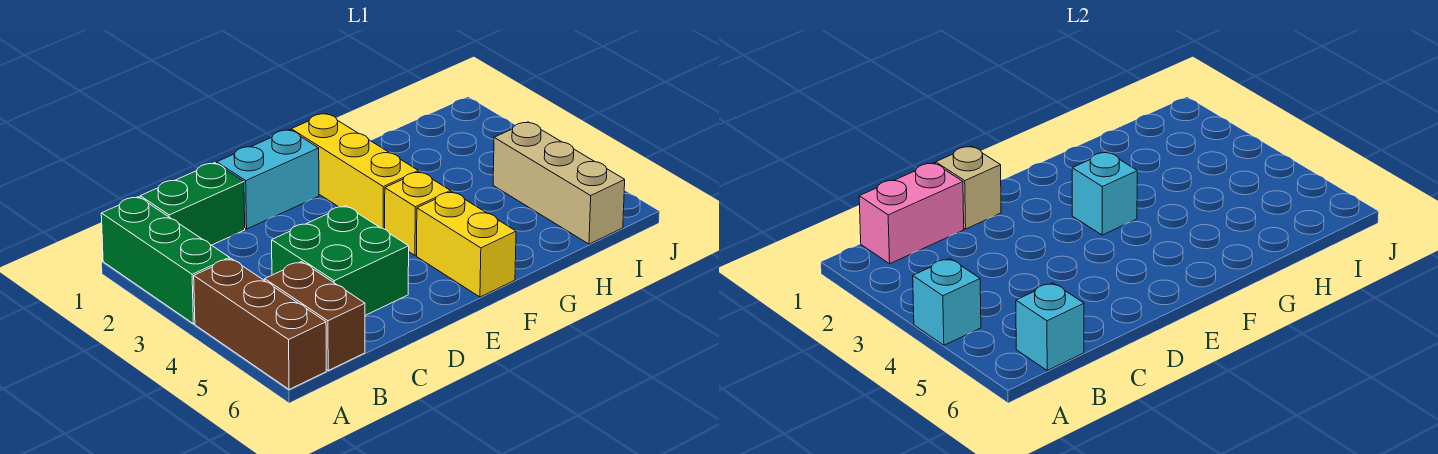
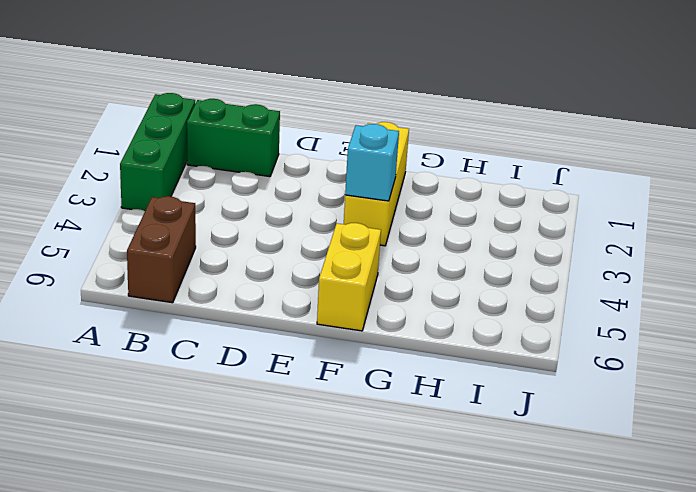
none -> brown 1x3 brick [194,259,326,390]
none -> green 2x2 brick [272,206,409,315]
none -> cyan 1x2 brick [217,130,319,229]

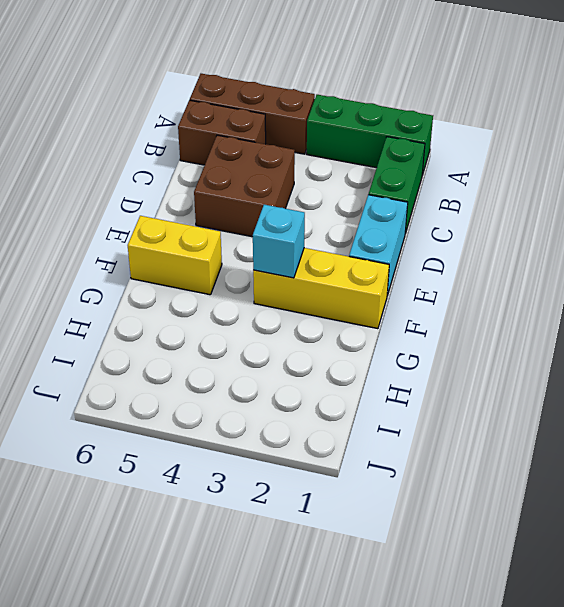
brown 2x2 brick [194,135,295,237] -> green 2x2 brick [272,206,409,315]
none -> yellow 1x1 brick [385,172,451,255]
none -> tan 1x3 brick [493,122,625,244]
none -> cyan 1x1 brick [913,259,981,345]

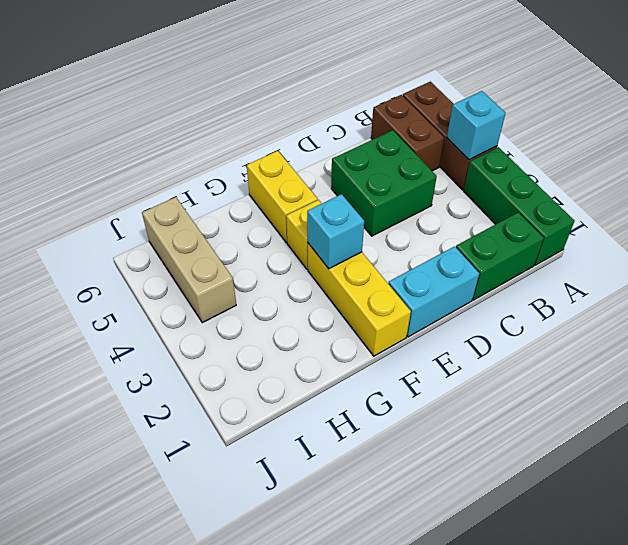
none -> pink 1x2 brick [859,163,964,264]
none -> cyan 1x1 brick [1016,283,1084,370]
none -> tan 1x1 brick [936,146,1001,229]

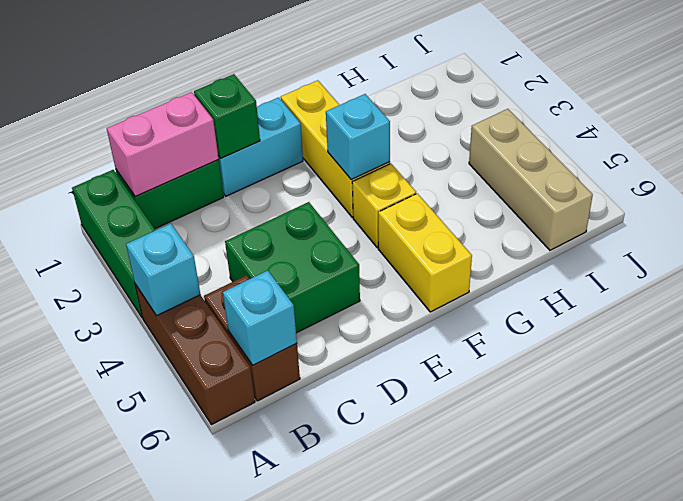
green 1x1 brick [194,74,260,158] -> tan 1x1 brick [936,146,1001,229]

